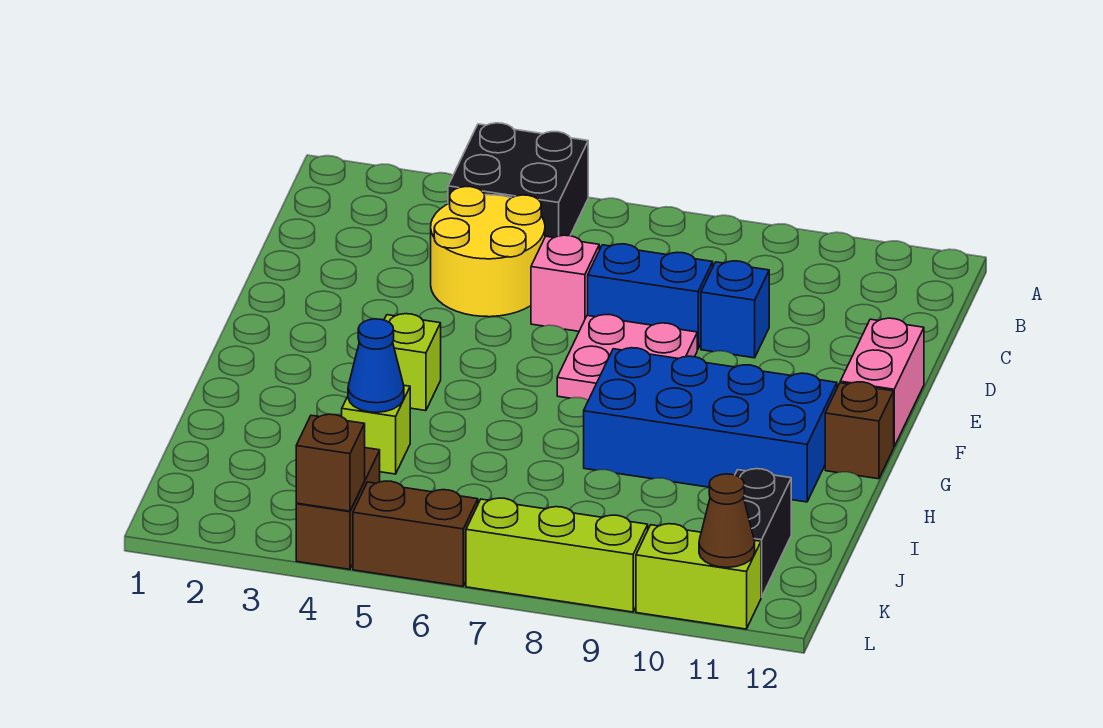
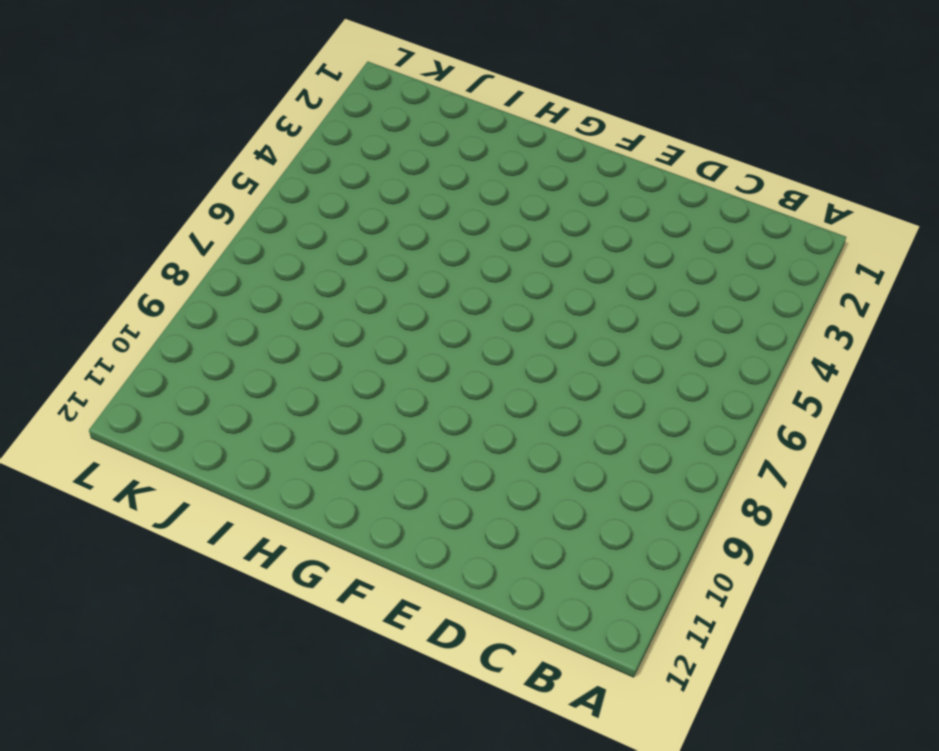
none -> black 2x2 brick [448,123,588,238]
none -> yellow 2x2 round brick [431,187,545,317]
none -> pink 1x1 brick [531,235,599,331]

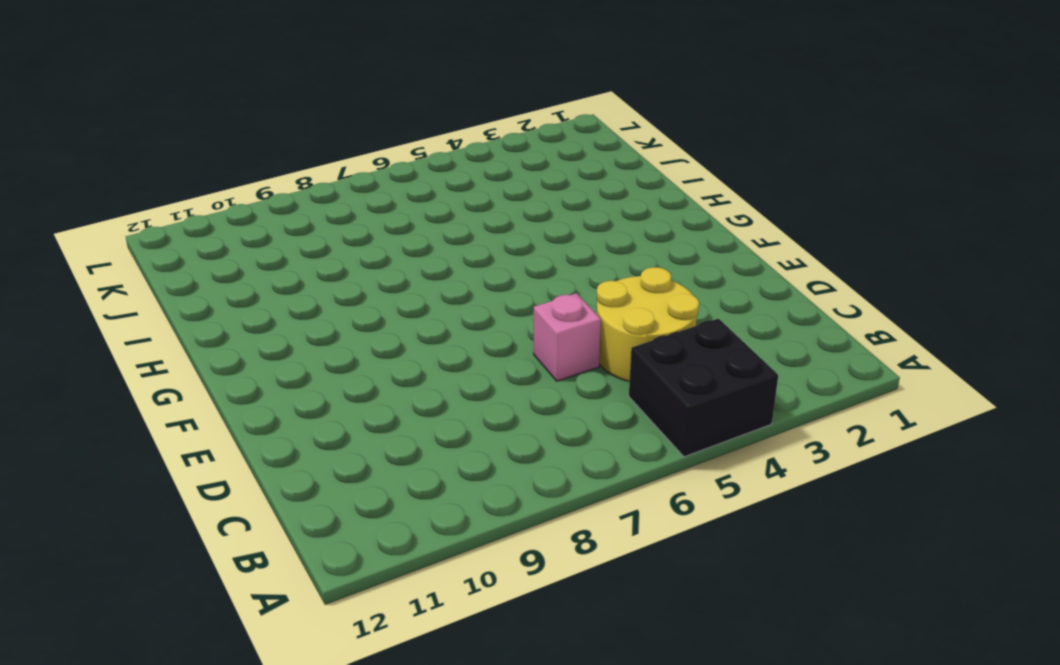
none -> blue 1x2 brick [588,244,713,349]
none -> blue 1x1 brick [701,261,769,358]
none -> pink 2x2 plate [557,315,697,400]

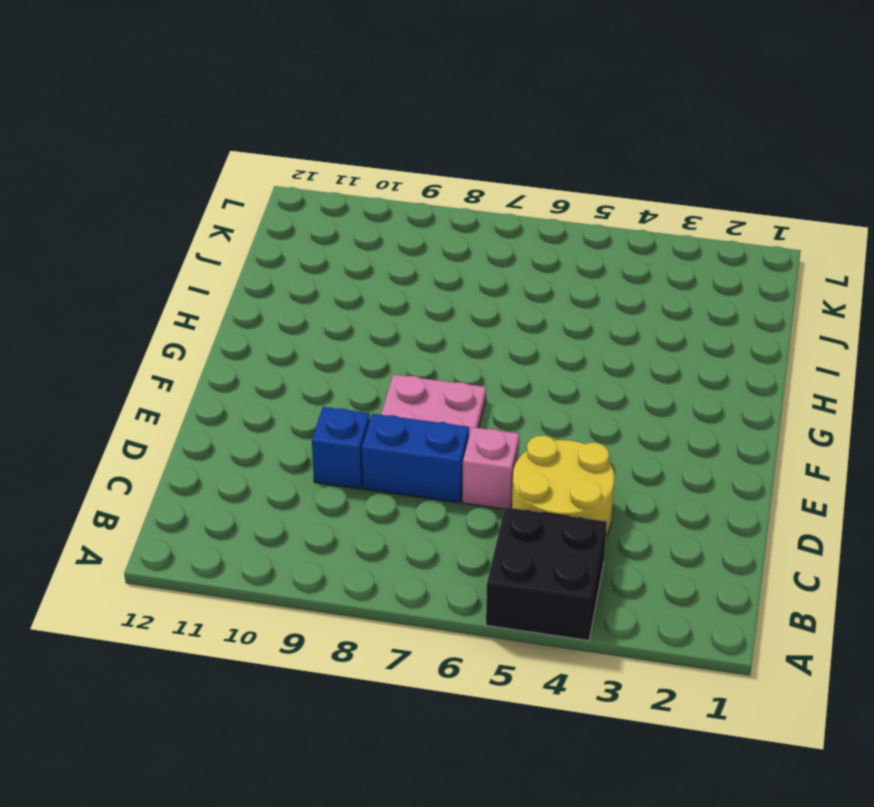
none -> pink 1x2 brick [840,318,924,446]
none -> lime 1x1 brick [384,314,441,411]
none -> blue 2x4 brick [584,348,837,502]

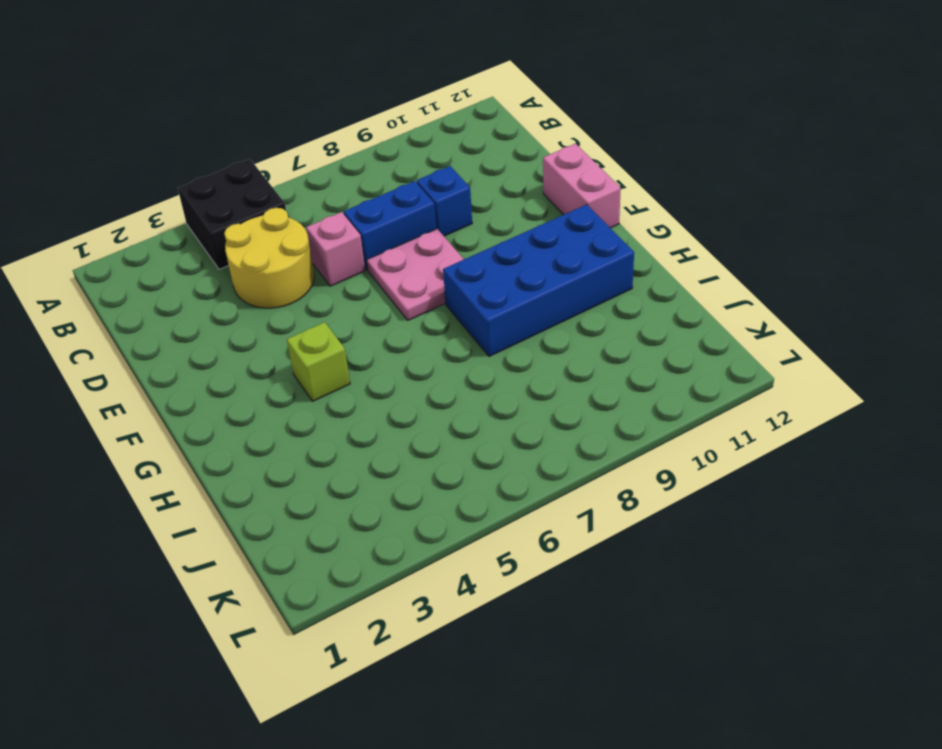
none -> brown 1x1 brick [825,382,894,479]
none -> lime 1x1 brick [342,385,410,474]
none -> black 1x2 brick [735,469,791,597]

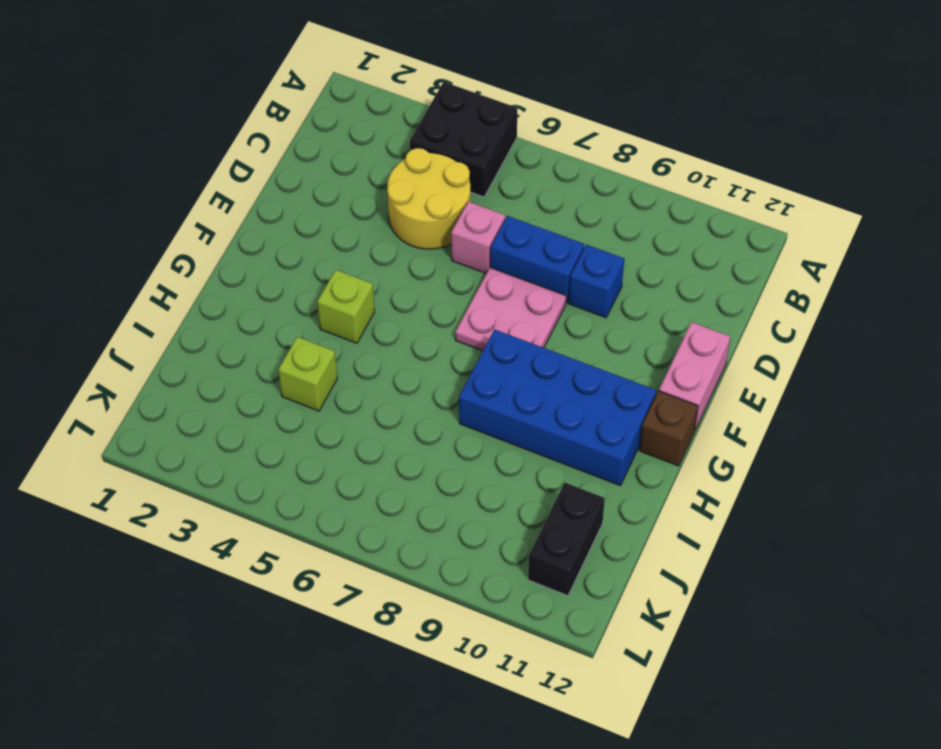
none -> brown 1x2 brick [296,448,380,569]
none -> brown 1x2 brick [353,481,478,586]
none -> lime 1x3 brick [466,498,648,612]

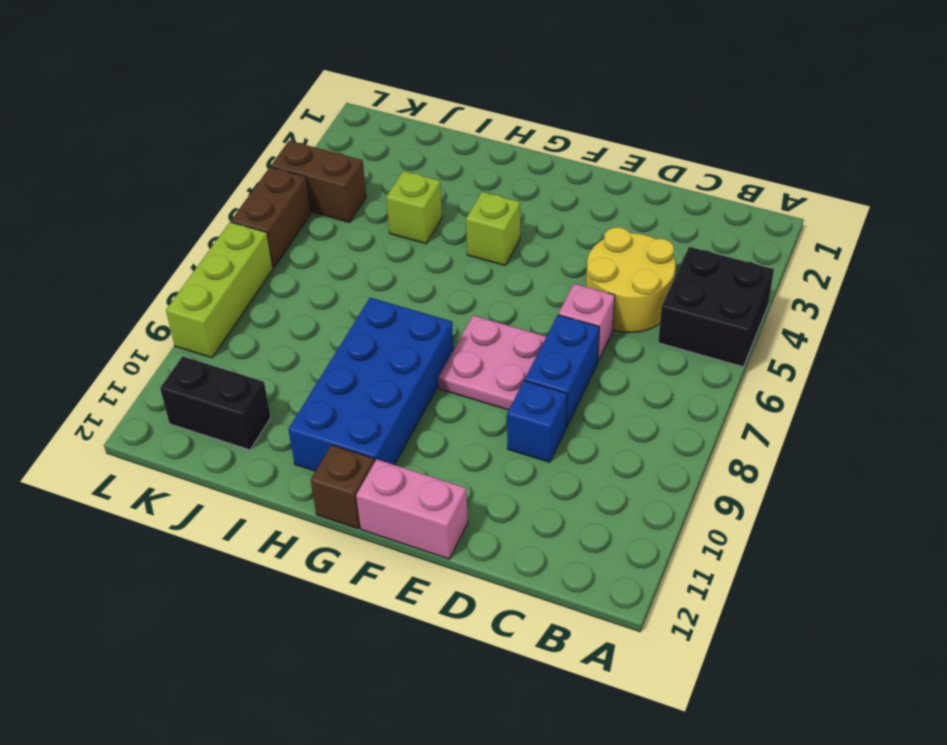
none -> lime 1x2 brick [636,524,761,629]
none -> blue 1x1 cone [348,319,404,412]
none -> brown 1x1 brick [296,414,365,511]

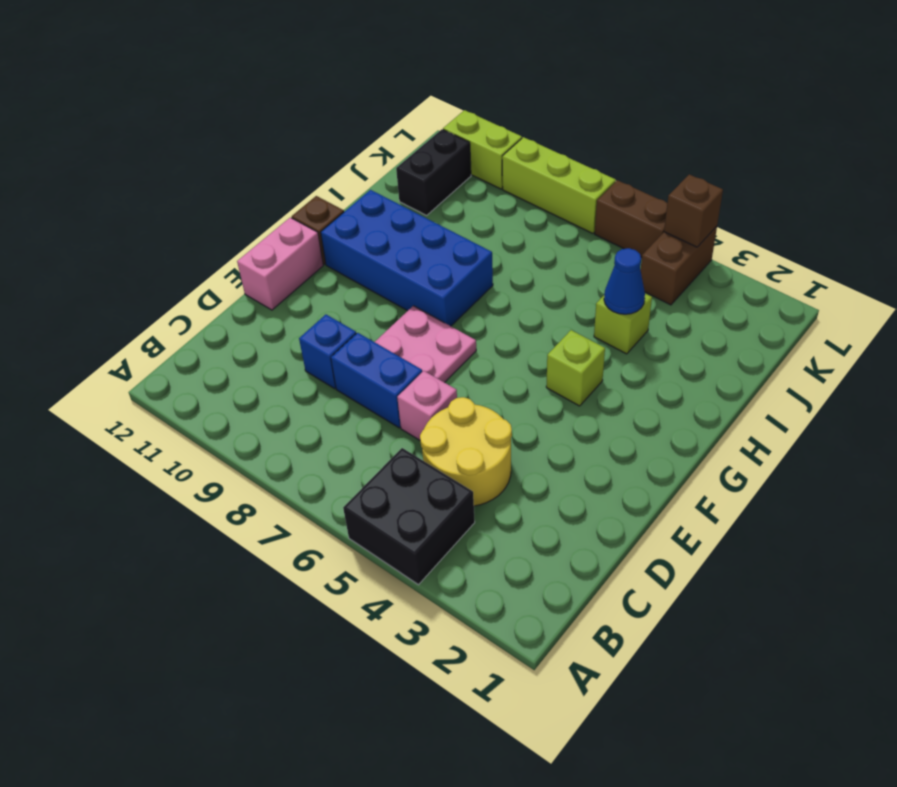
none -> brown 1x1 cone [699,474,755,567]

